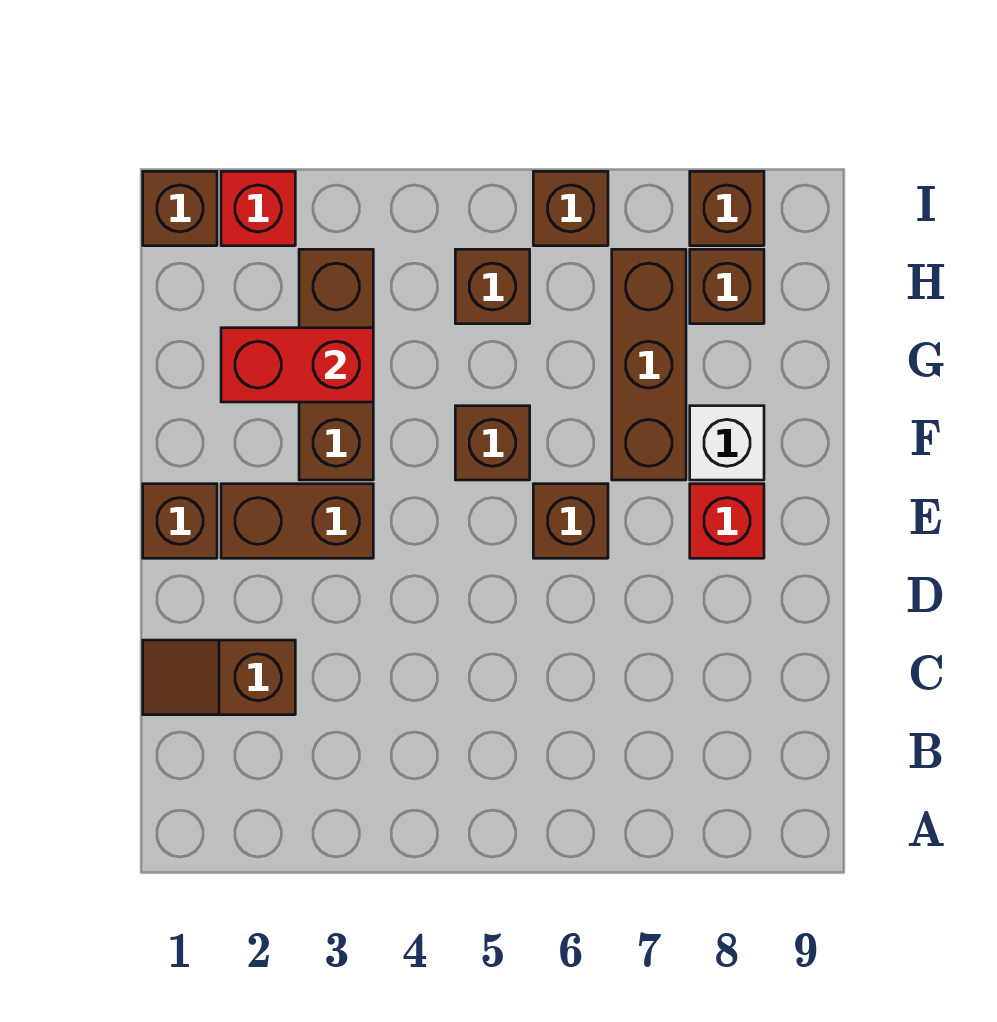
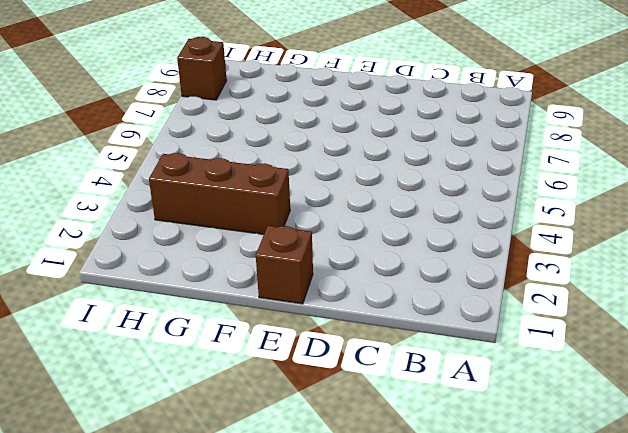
none -> brown 1x2 slope [143,640,295,715]
none -> brown 1x2 brick [221,484,373,558]
none -> brown 1x1 brick [533,484,608,558]

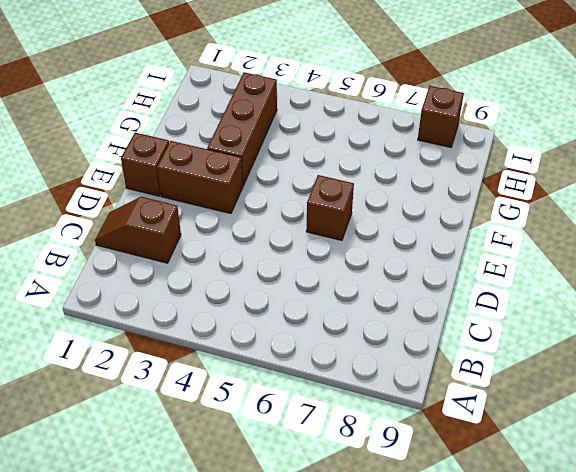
none -> red 1x1 brick [690,484,764,558]
none -> brown 1x1 brick [455,406,530,480]
none -> brown 1x3 brick [612,249,686,480]

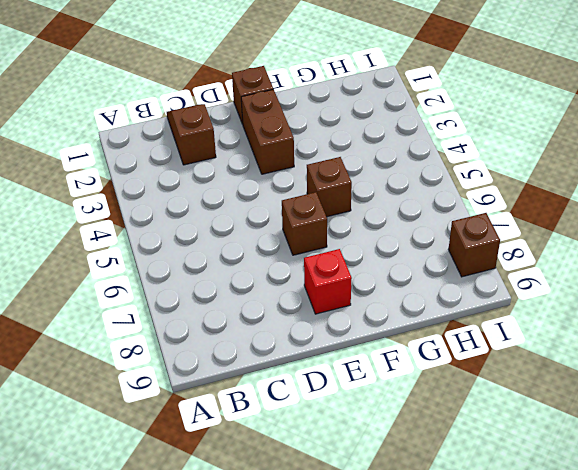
none -> brown 1x3 brick [299,249,373,480]
none -> brown 1x3 brick [612,249,686,480]
none -> white 1x1 brick [690,406,764,480]

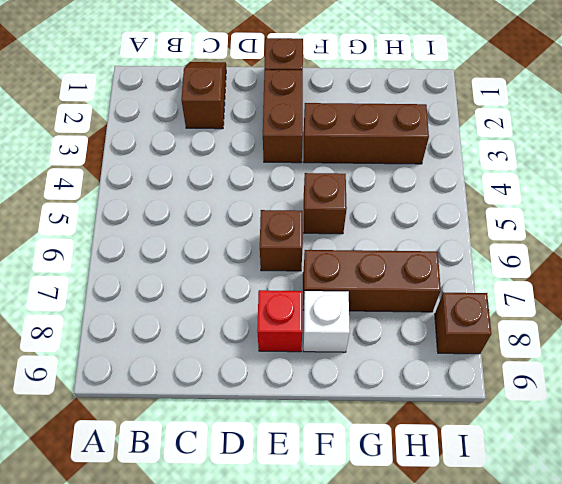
none -> brown 1x1 brick [455,249,530,324]
none -> brown 1x1 brick [690,249,764,324]
none -> brown 1x1 brick [143,171,217,246]

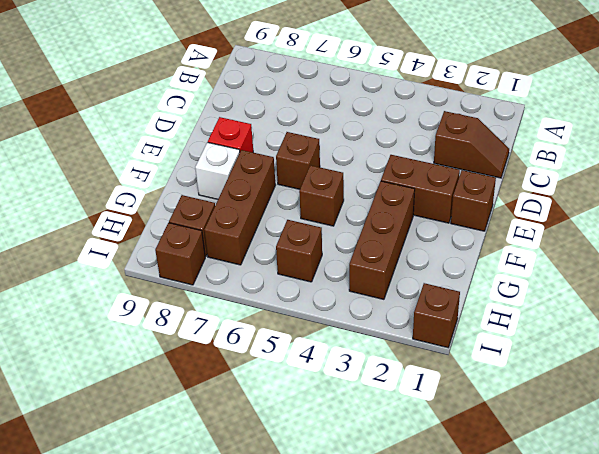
none -> red 1x1 brick [221,171,295,246]
none -> brown 1x1 brick [533,171,608,246]
none -> red 1x2 brick [221,328,373,402]

